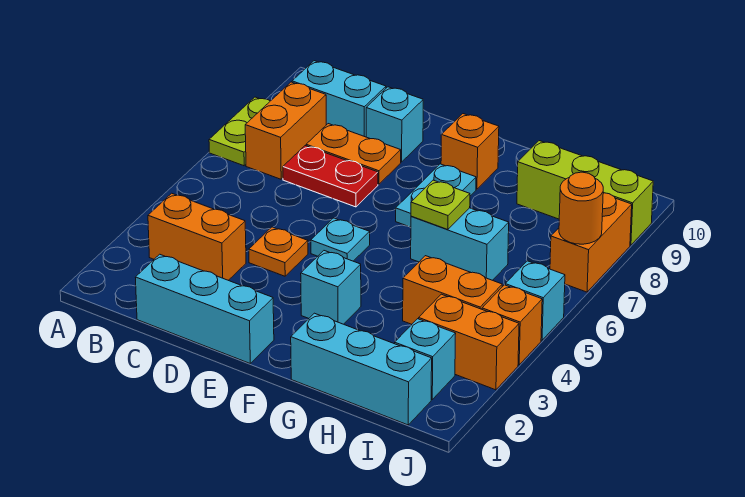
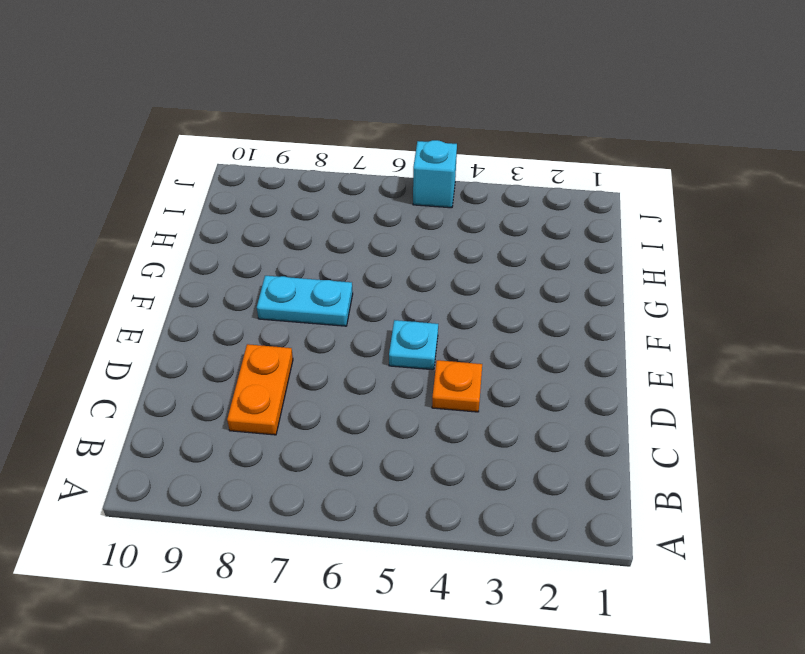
none -> lime 1x2 plate [209,97,270,166]
none -> orange 1x2 brick [148,193,246,280]
none -> orange 1x2 brick [245,82,326,179]

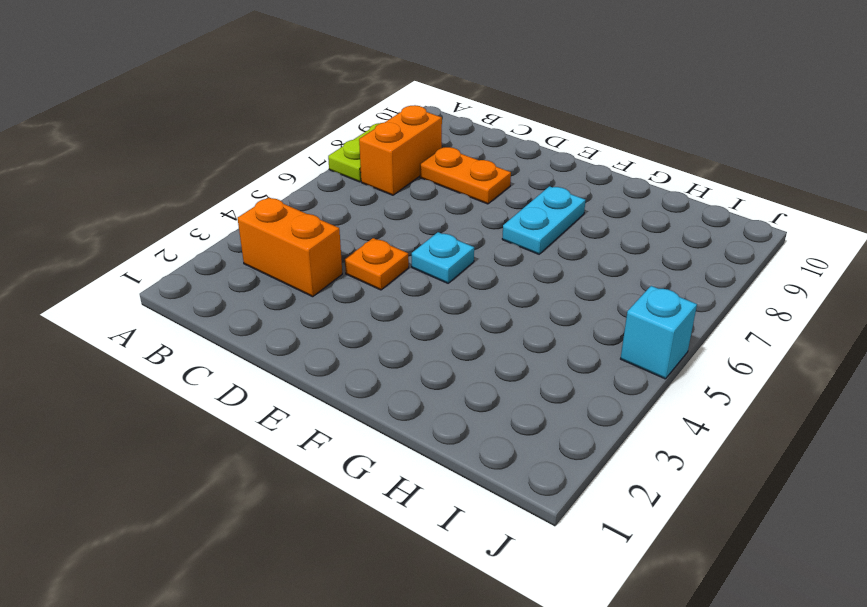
none -> cyan 1x2 brick [292,61,386,137]
none -> cyan 1x3 brick [135,254,274,363]
none -> red 1x2 plate [283,146,378,207]

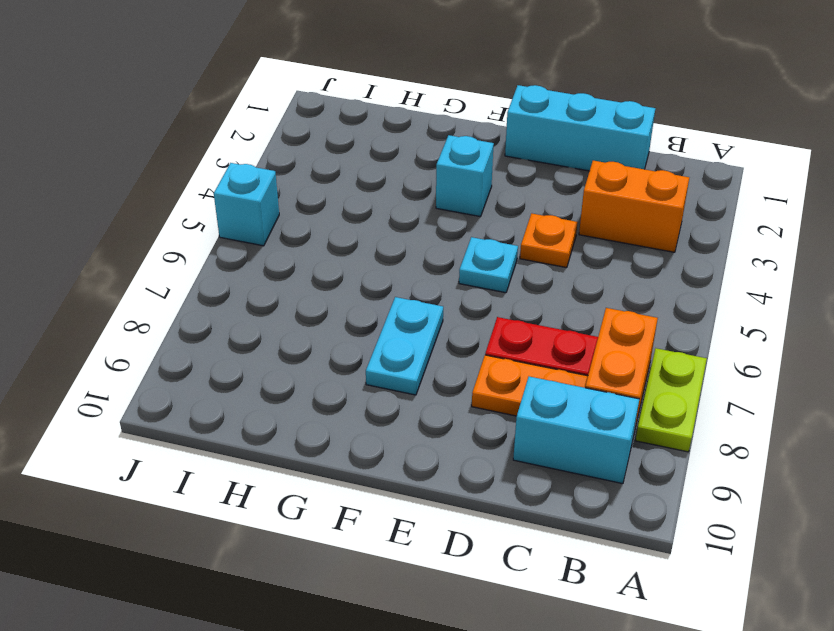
none -> cyan 1x1 brick [366,87,423,162]
none -> orange 1x1 brick [441,114,499,189]
none -> cyan 1x3 brick [291,313,432,425]

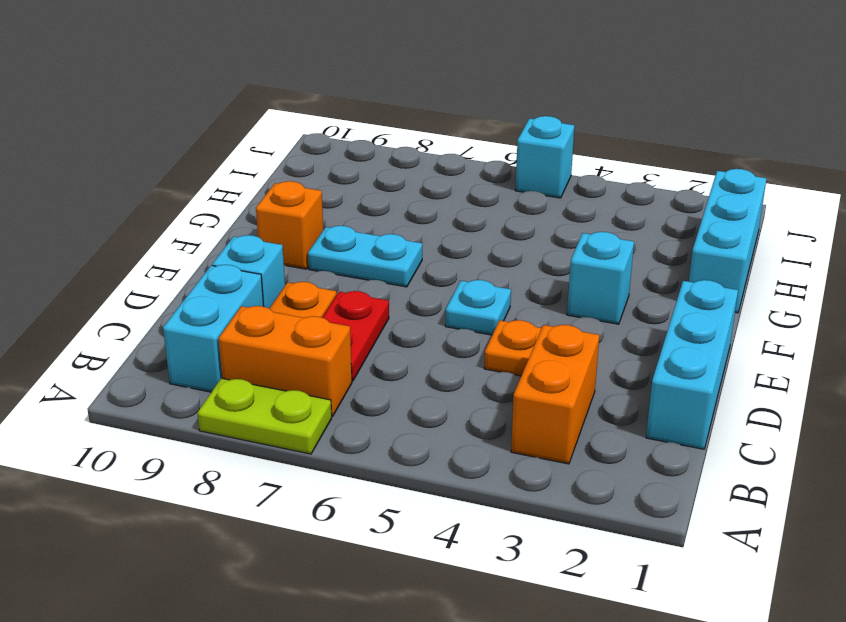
none -> cyan 1x2 brick [411,208,509,280]
none -> orange 1x2 brick [403,256,502,324]
none -> lime 1x3 brick [517,141,653,245]

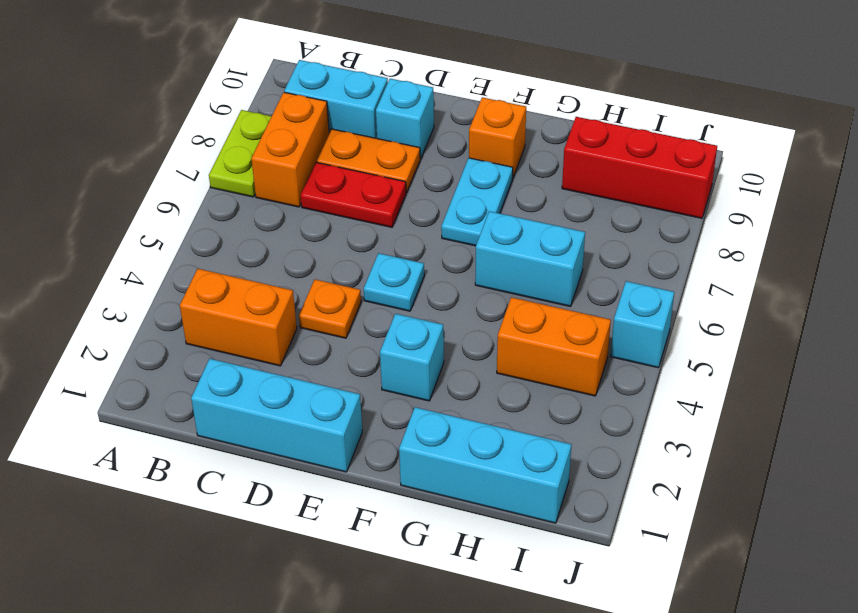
red 1x3 brick [562,117,717,218] -> lime 1x3 brick [517,141,653,245]
none -> cyan 1x1 brick [395,319,456,399]
none -> orange 1x2 brick [419,294,519,390]
none -> orange 1x1 brick [482,285,542,365]

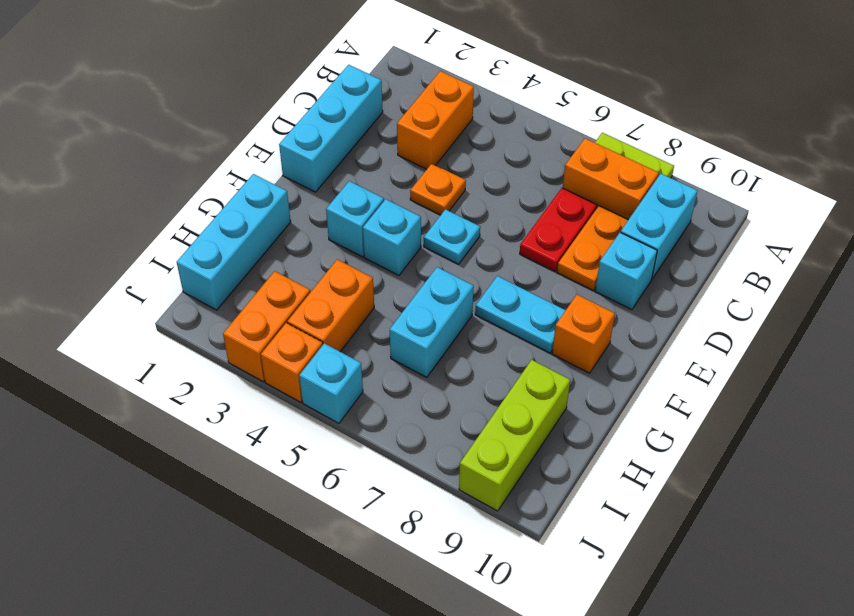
cyan 1x1 brick [363,199,421,275] -> cyan 1x1 brick moved to [395,319,456,399]
none -> orange 1x2 brick [550,193,632,292]
none -> lime 1x1 plate [411,180,470,230]
none -> orange 1x1 round brick [559,172,603,244]

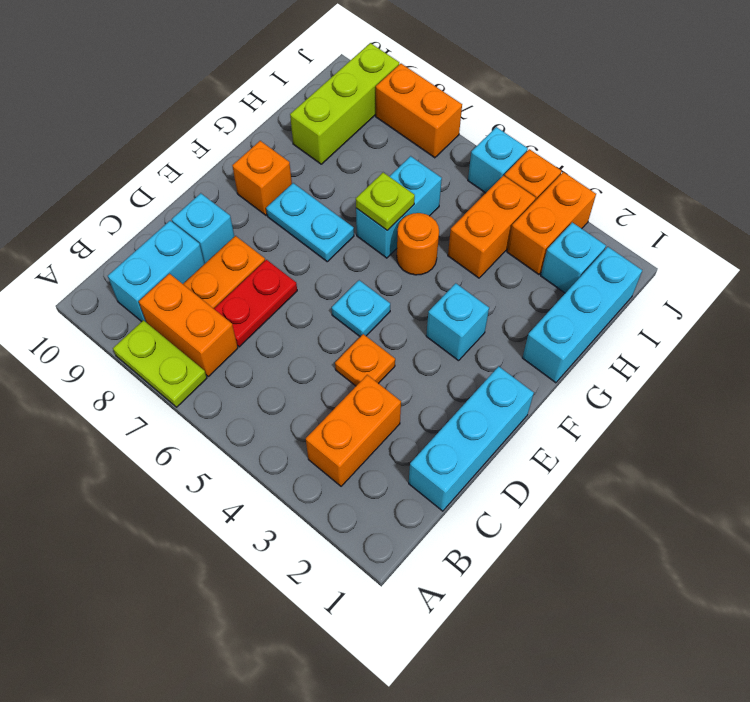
orange 1x1 round brick [397,213,439,275] -> orange 1x1 round brick moved to [559,172,603,244]

